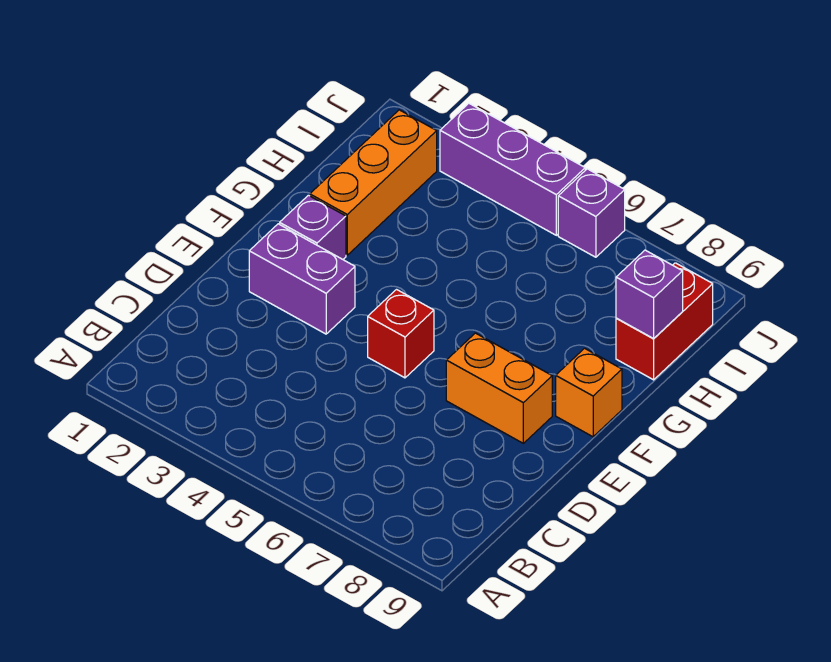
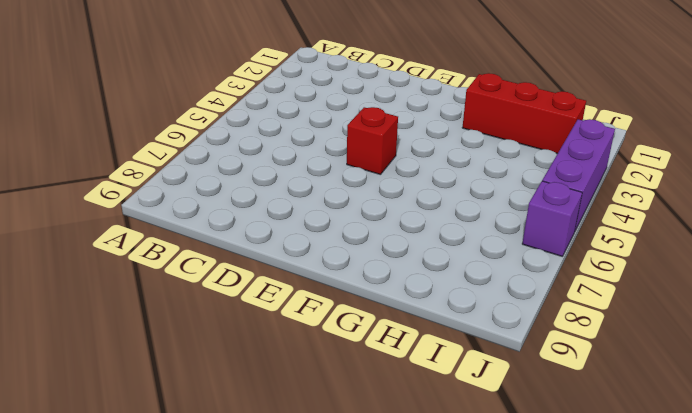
red 1x3 brick [462,73,586,154] -> orange 1x3 brick [310,110,437,255]
none -> purple 1x2 brick [249,224,355,334]
none -> orange 1x2 brick [446,333,552,443]

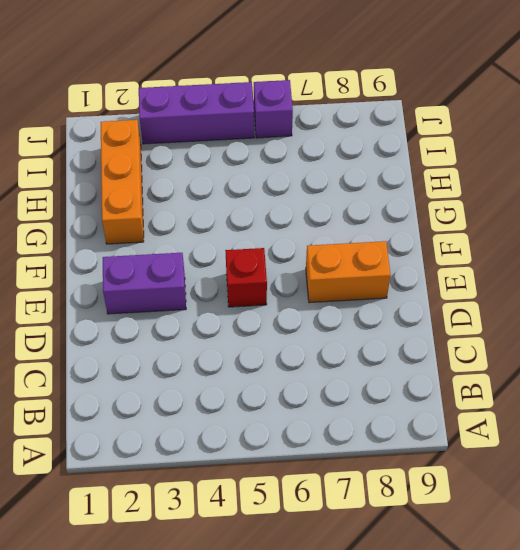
none -> purple 1x1 brick [280,195,346,259]
none -> orange 1x1 brick [556,348,622,437]

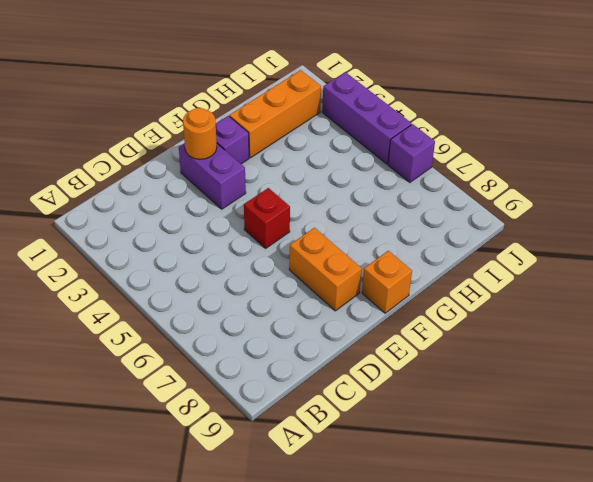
orange 1x1 round brick [183,108,217,159] -> none
none -> red 1x2 brick [616,263,713,380]
none -> purple 1x1 brick [616,250,683,338]

